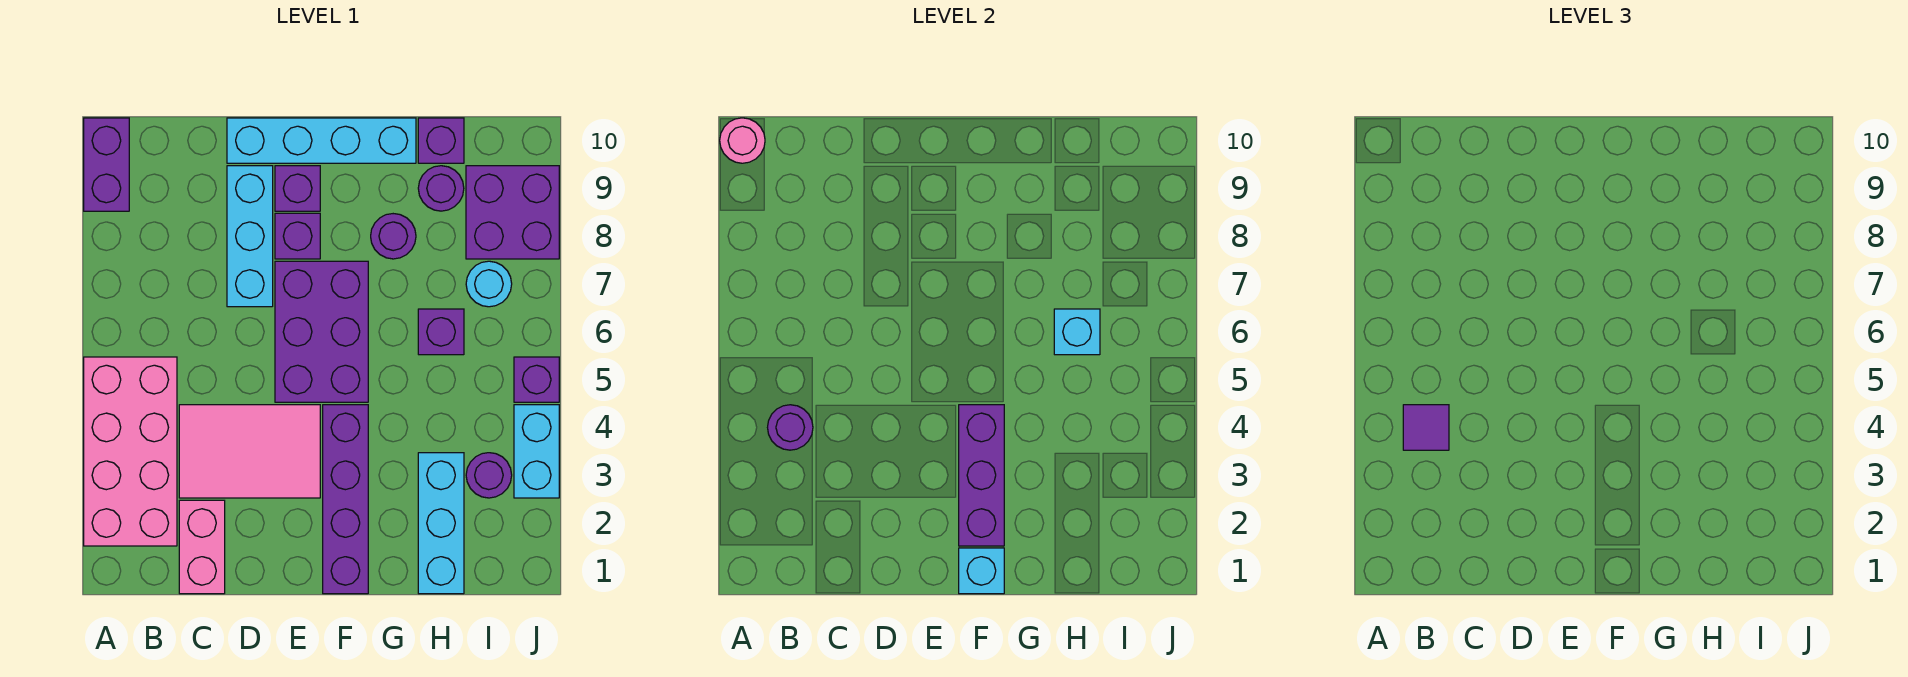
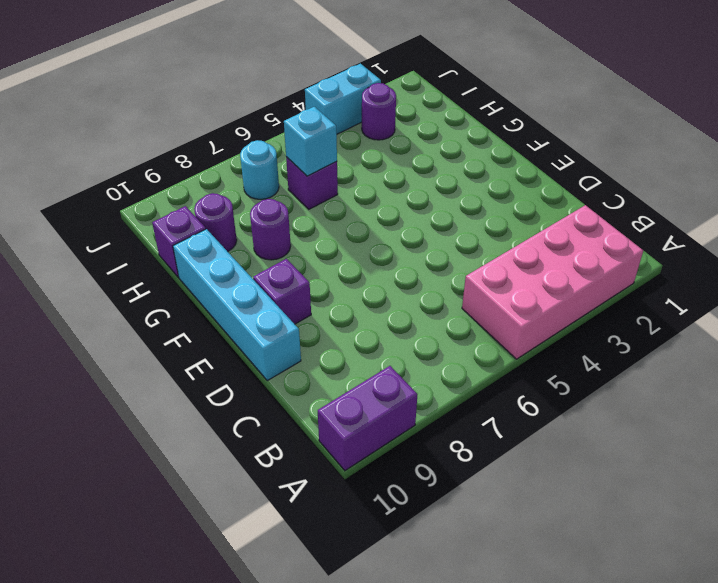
none -> pink 1x2 brick [179,500,225,594]
none -> pink 2x3 tile [179,405,320,498]
none -> cyan 1x3 brick [227,166,273,307]

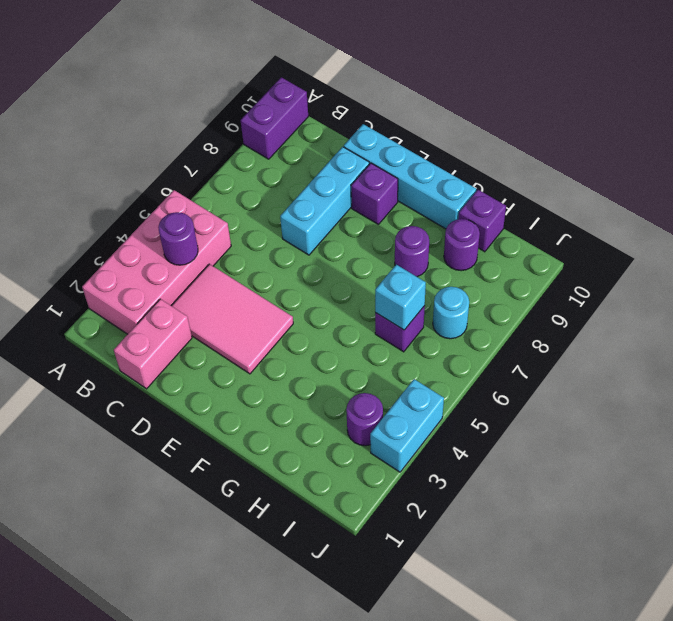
none -> purple 2x3 brick [275,261,368,402]
none -> purple 1x1 brick [275,213,320,259]
none -> purple 1x4 brick [323,405,368,594]

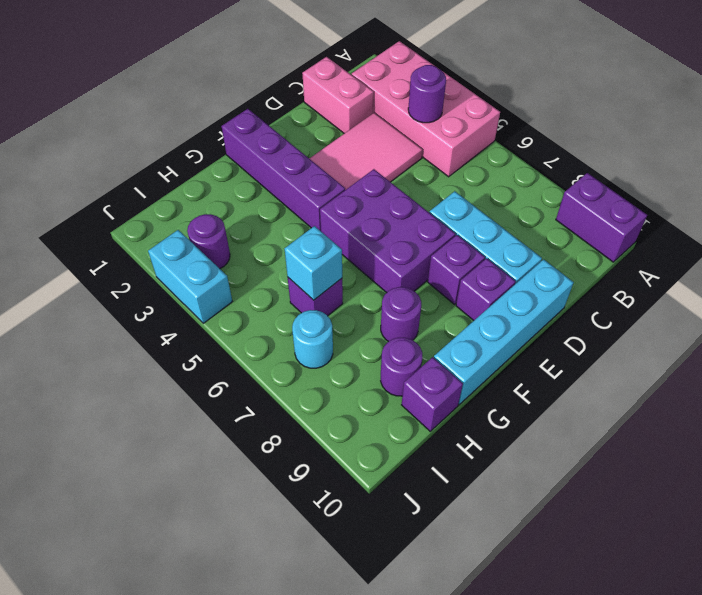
none -> cyan 1x3 brick [418,453,464,594]
none -> purple 2x2 brick [466,166,559,259]
none -> purple 1x1 brick [514,357,559,402]

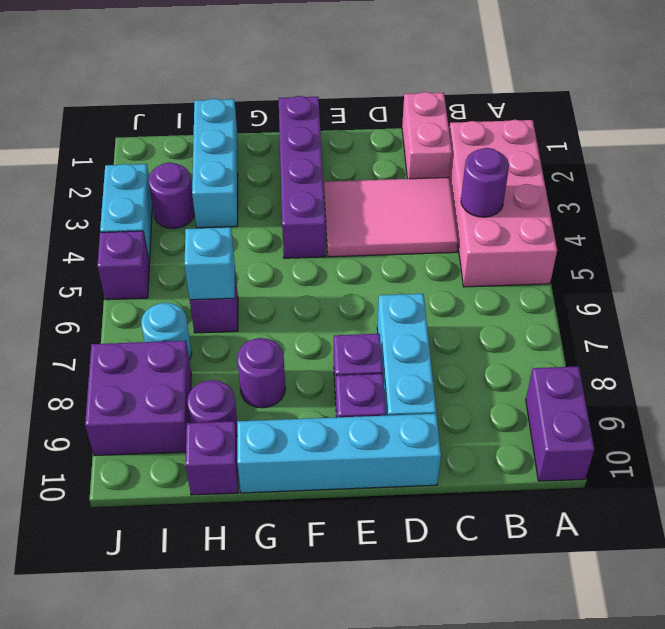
none -> purple 2x3 brick [275,261,368,402]
none -> pink 1x1 round brick [720,118,765,163]
none -> cyan 1x1 brick [959,548,1004,594]

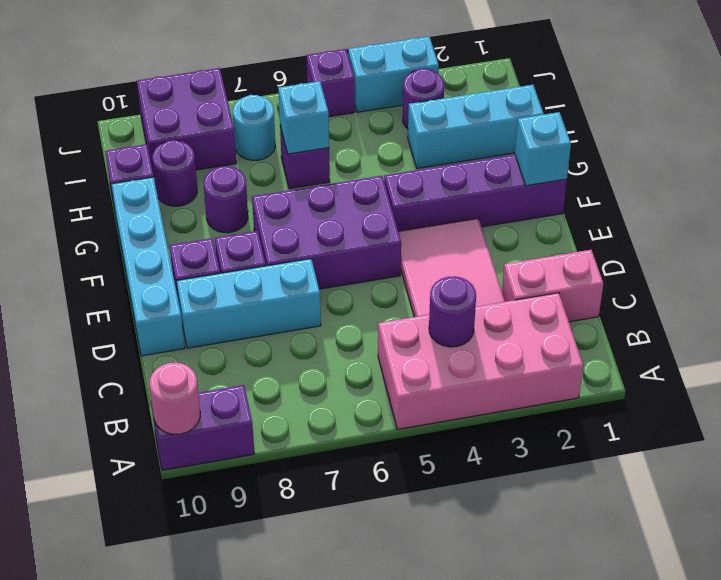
none -> purple 1x3 brick [959,405,1004,546]
none -> purple 1x1 tile [1403,405,1449,450]

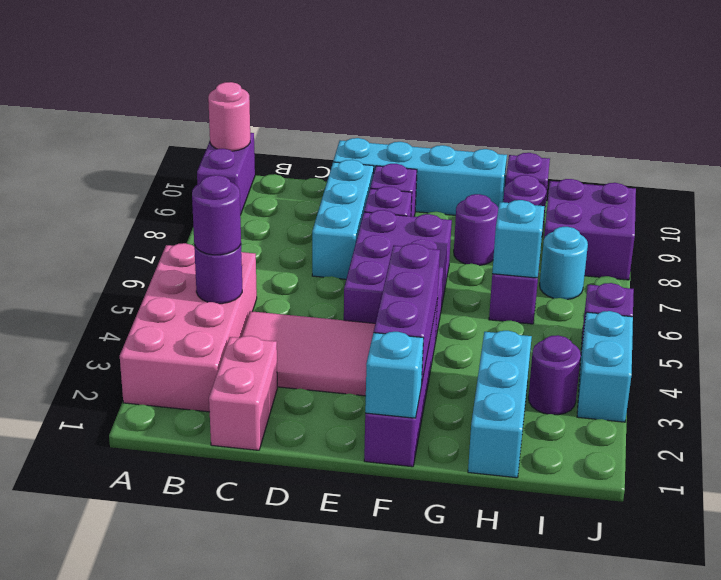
purple 1x1 round brick [192,175,241,255] -> purple 1x1 tile [1403,405,1449,450]

